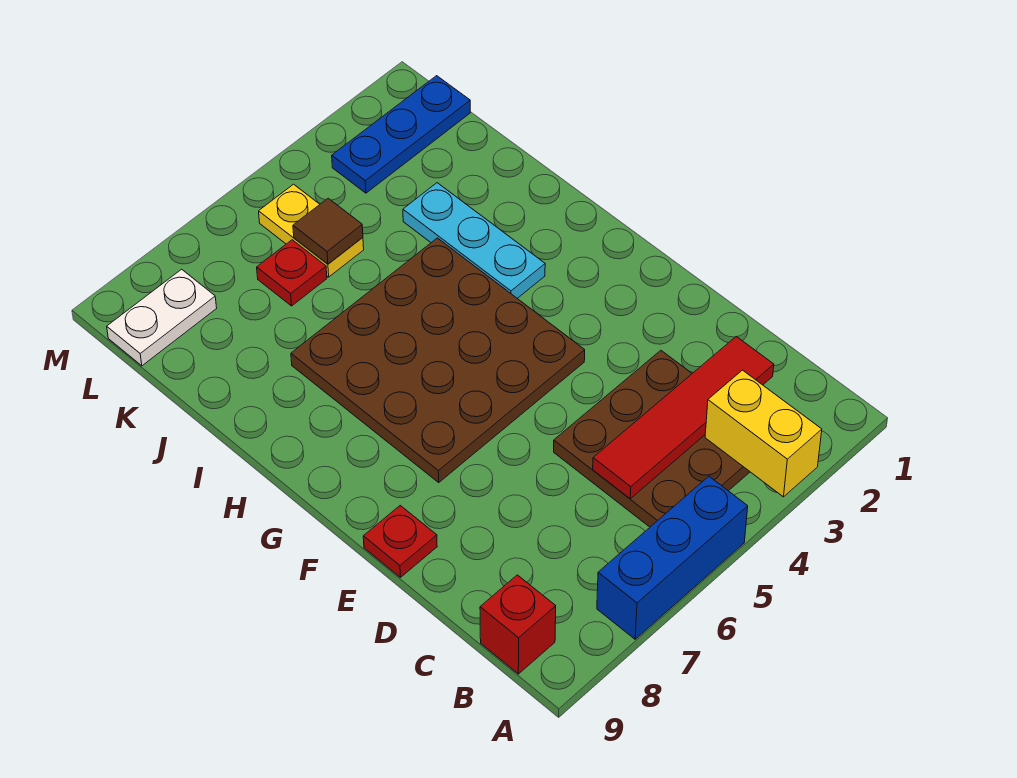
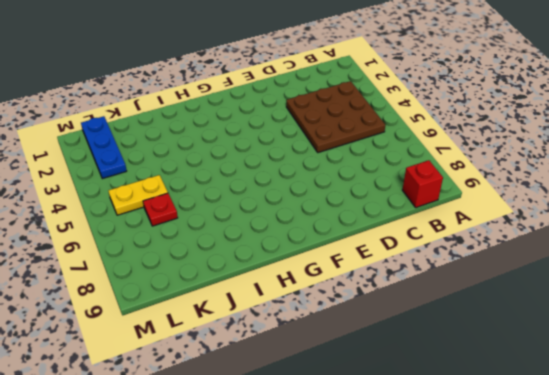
none -> blue 1x3 brick [597,476,748,639]
none -> red 1x1 plate [363,506,437,577]
none -> brown 4x4 plate [291,238,585,482]

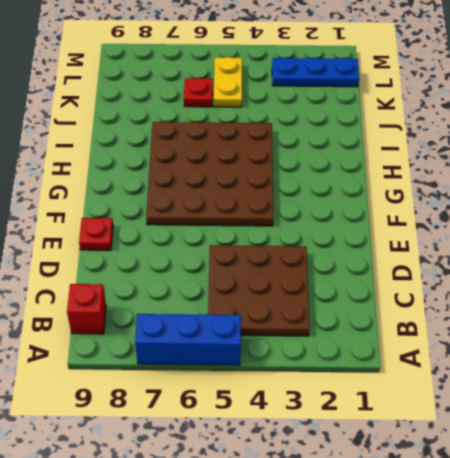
none -> cyan 1x3 plate [403,183,545,298]
none -> white 1x2 plate [107,269,217,366]
none -> yellow 1x2 brick [705,370,822,497]

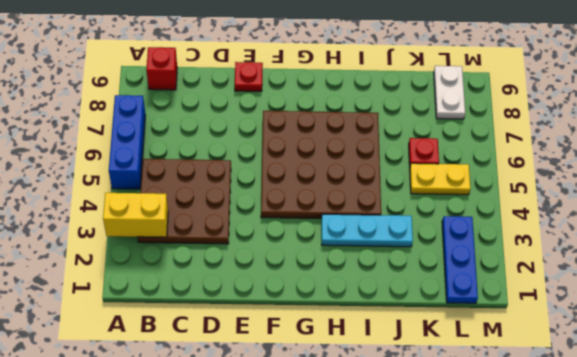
none -> red 1x4 tile [593,337,774,499]
none -> brown 1x1 tile [293,198,363,264]

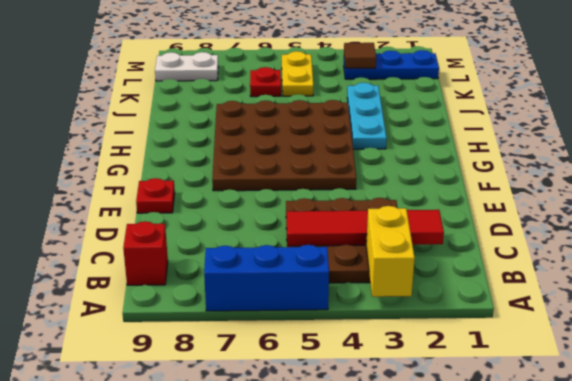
brown 1x1 tile [344,43,376,68] -> brown 1x1 tile moved to [293,198,363,264]

